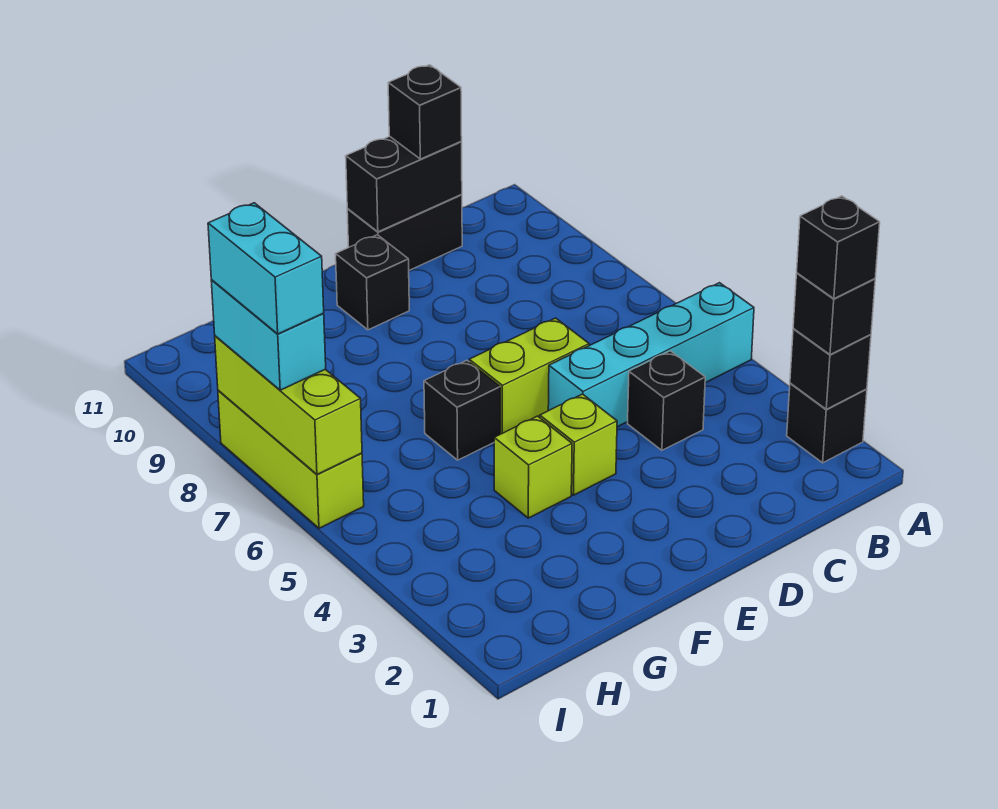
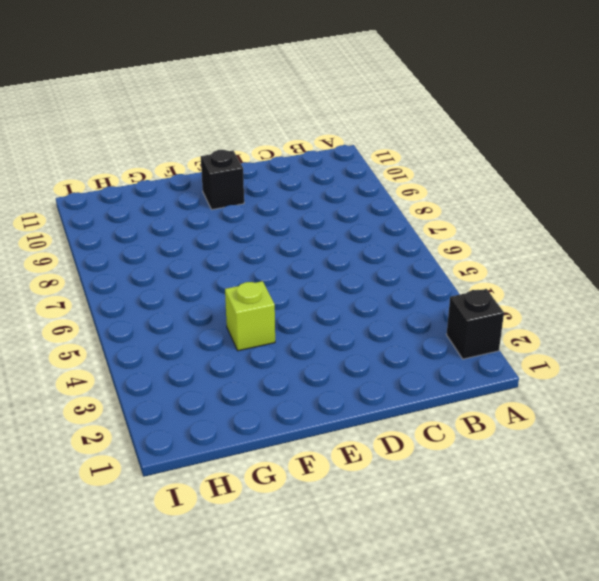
none -> cyan 1x4 brick [548,283,754,427]
none -> black 1x1 brick [628,351,705,450]
none -> black 1x2 brick [347,195,462,270]

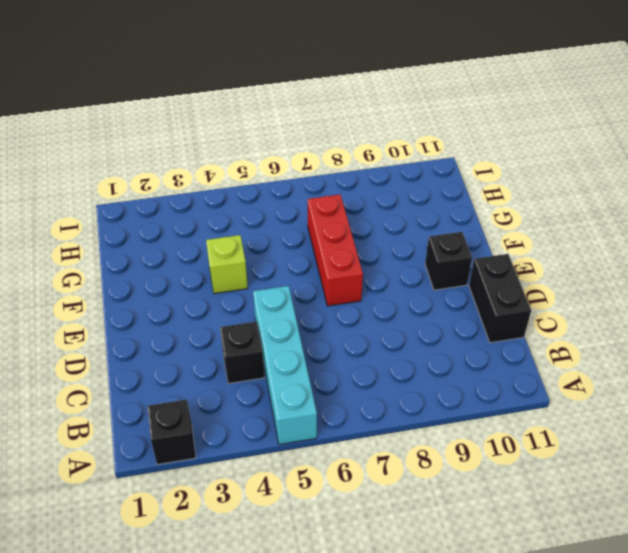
red 1x3 brick [308,195,363,306] -> none
none -> lime 1x2 brick [469,318,589,434]
none -> lime 1x1 brick [540,394,617,495]
none -> black 1x1 brick [424,361,500,460]

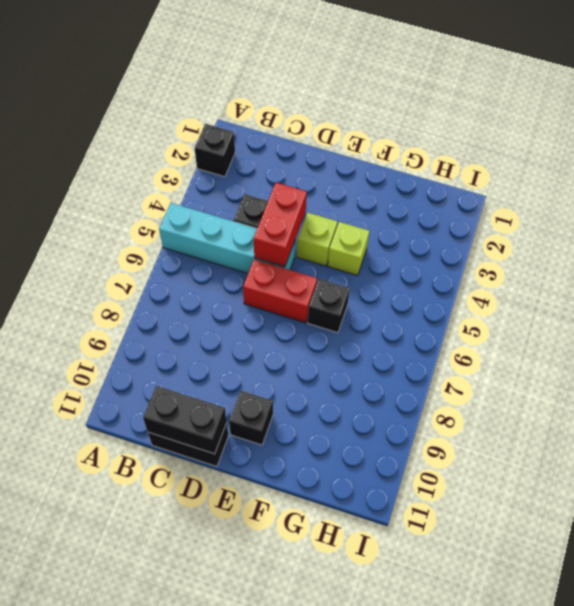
red 1x2 brick [254,183,307,267] -> none
red 1x2 brick [243,259,317,323] -> lime 1x2 brick [469,318,589,434]
none -> lime 1x3 brick [218,390,364,528]
none -> black 1x1 brick [790,329,871,409]
none -> lime 1x3 brick [215,336,362,474]

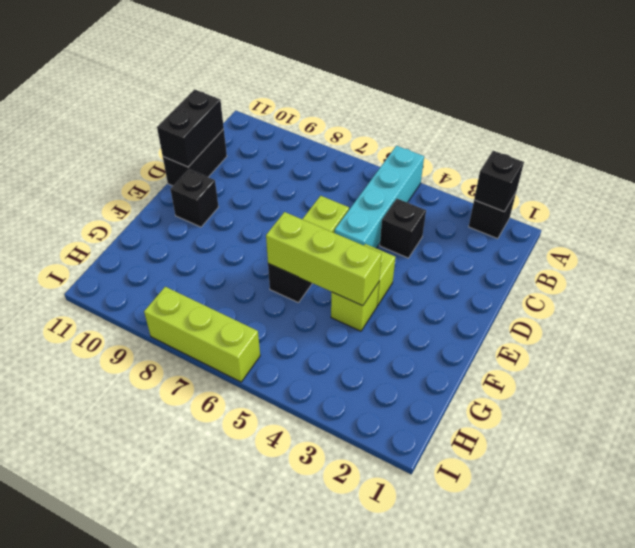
lime 1x3 brick [266,212,382,306] -> lime 1x3 brick moved to [215,336,362,474]
none -> black 1x1 brick [793,273,875,355]
none -> black 1x1 brick [388,65,462,159]
none -> cyan 1x2 brick [211,280,326,390]

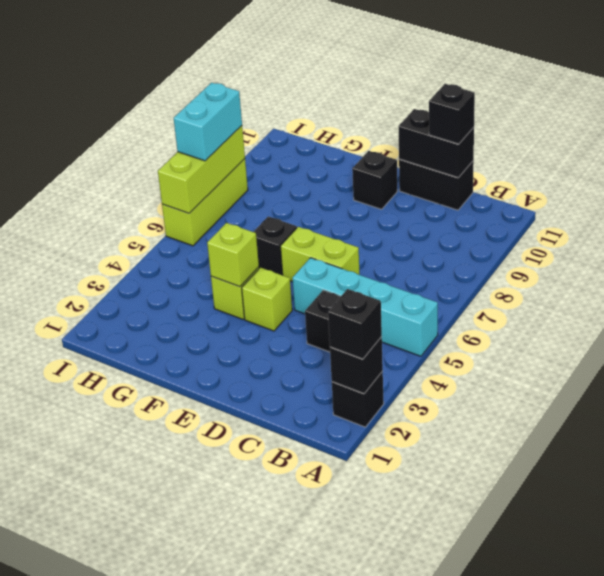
lime 1x1 brick [207,223,259,287] -> none
none -> black 1x1 brick [797,196,880,299]
none -> cyan 1x2 brick [208,203,324,334]

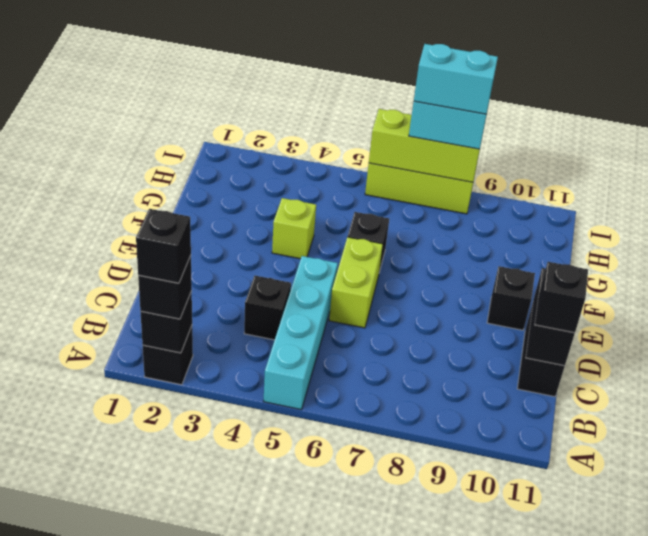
none -> lime 1x1 brick [540,394,617,495]

